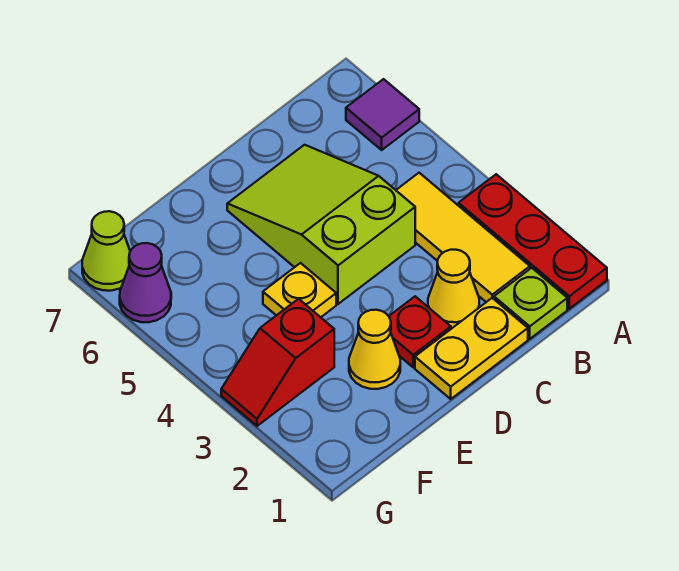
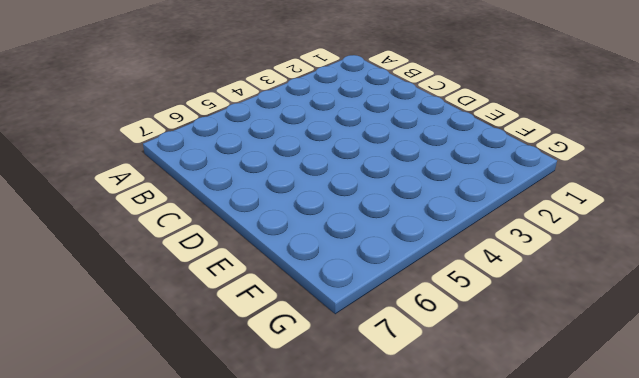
none -> red 1x3 plate [459,174,607,309]
none -> purple 1x1 tile [346,79,419,150]
none -> lime 1x1 plate [494,268,567,339]

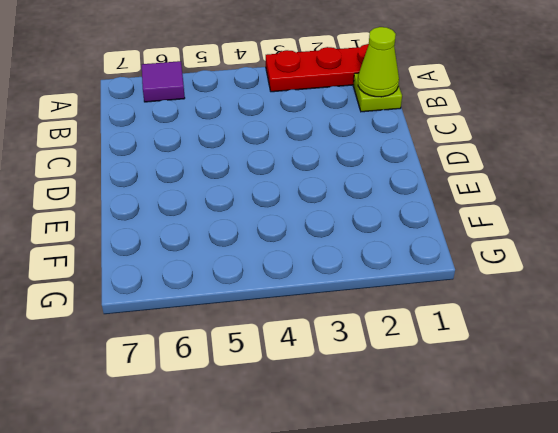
lime 1x1 cone [358,27,399,97] -> lime 1x1 cone moved to [82,211,130,291]
none -> yellow 1x3 tile [396,173,530,302]
none -> yellow 1x2 plate [415,298,528,399]
none -> yellow 1x1 cone [428,250,479,329]

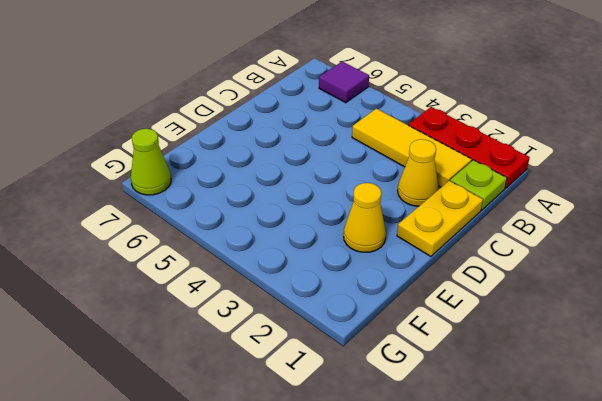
none -> lime 2x3 slope [227,145,415,304]
none -> red 1x1 plate [389,296,451,367]
none -> yellow 1x1 plate [263,263,336,317]

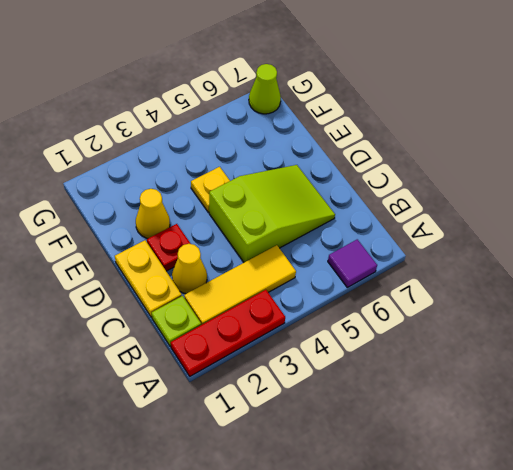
none -> red 1x2 slope [221,299,334,426]
none -> purple 1x1 cone [120,243,171,322]

